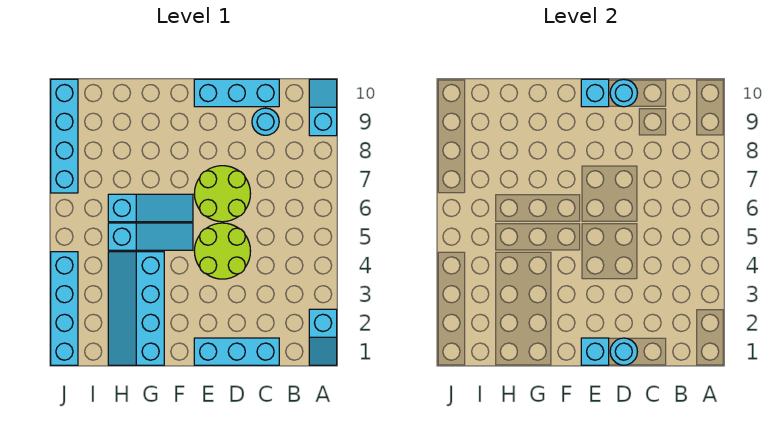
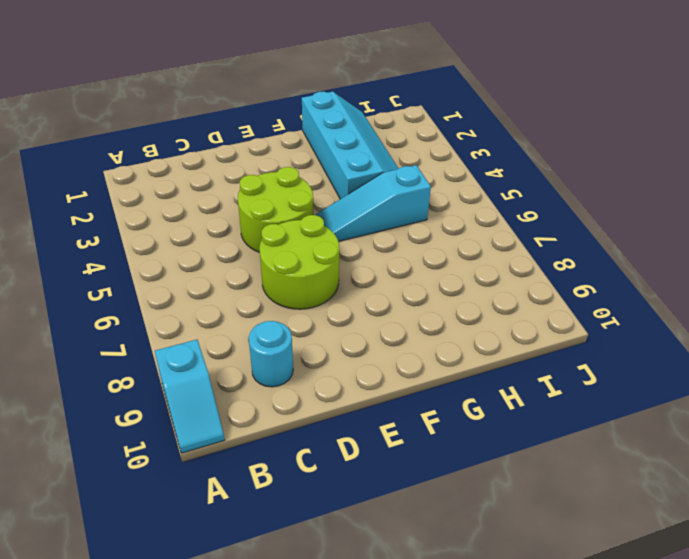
none -> cyan 1x2 slope [309,309,337,365]
none -> cyan 1x3 brick [194,338,279,365]
none -> cyan 1x3 brick [194,79,279,107]

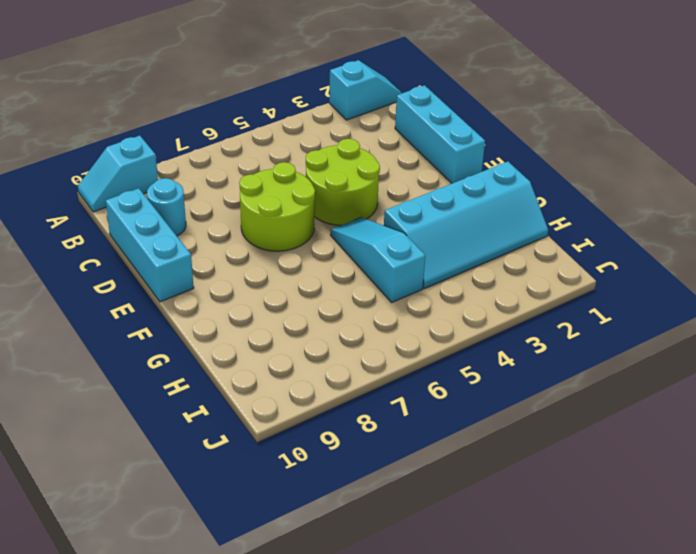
none -> cyan 1x3 slope [108,194,193,222]
none -> cyan 1x4 brick [51,252,78,365]
none -> cyan 1x4 brick [51,79,78,193]

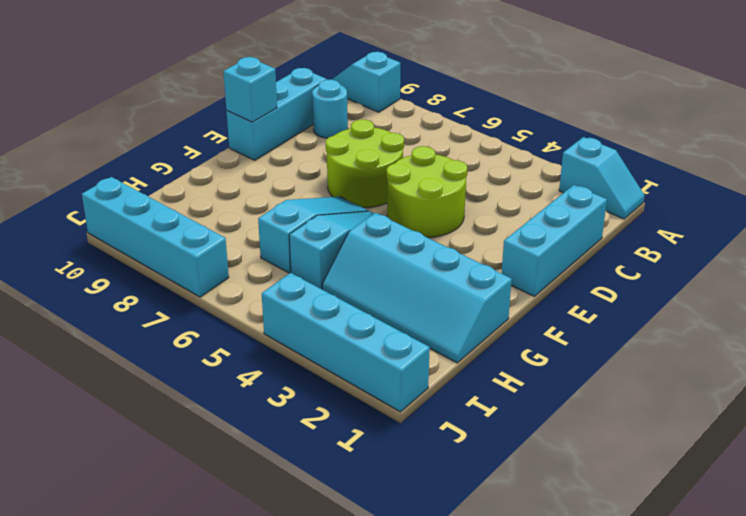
none -> cyan 1x1 round brick [610,338,637,365]
none -> cyan 1x1 round brick [610,79,637,107]
none -> cyan 1x1 brick [581,338,609,365]

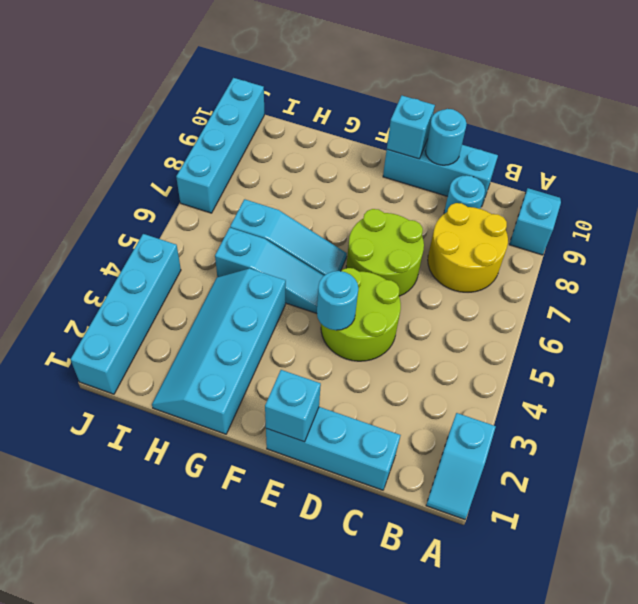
yellow 2x2 round brick [428,203,508,292] -> none
cyan 1x1 round brick [317,271,358,330] -> cyan 1x1 round brick moved to [610,338,637,365]

